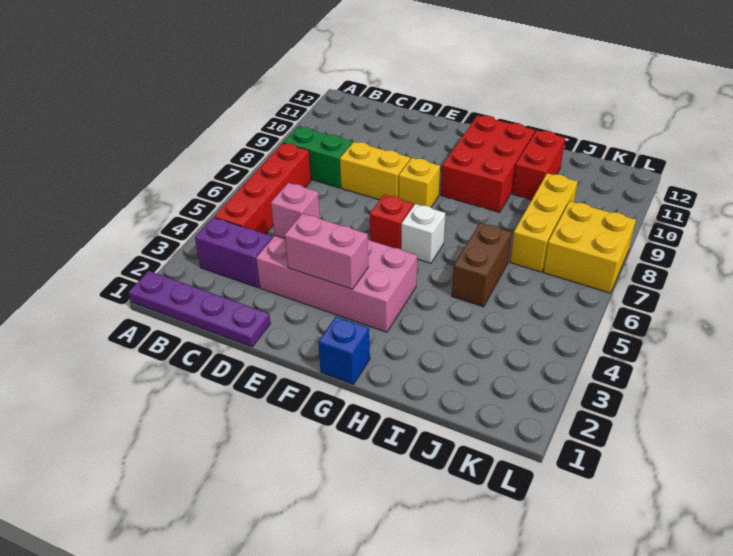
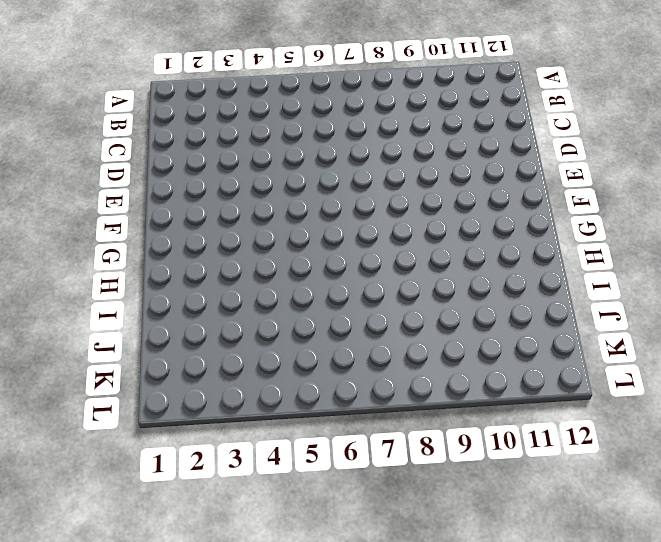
none -> purple 1x4 plate [128,271,271,347]
none -> purple 1x2 brick [195,217,272,288]
none -> red 1x4 brick [214,143,311,234]

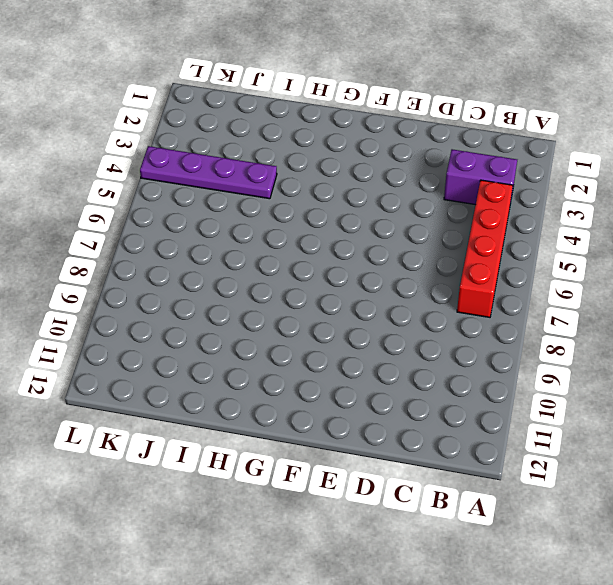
purple 1x4 plate [140,146,277,199] -> purple 1x4 plate moved to [128,271,271,347]
none -> green 1x2 brick [283,126,352,188]
none -> pink 2x4 brick [256,236,417,332]
none -> yellow 1x2 brick [340,142,410,200]

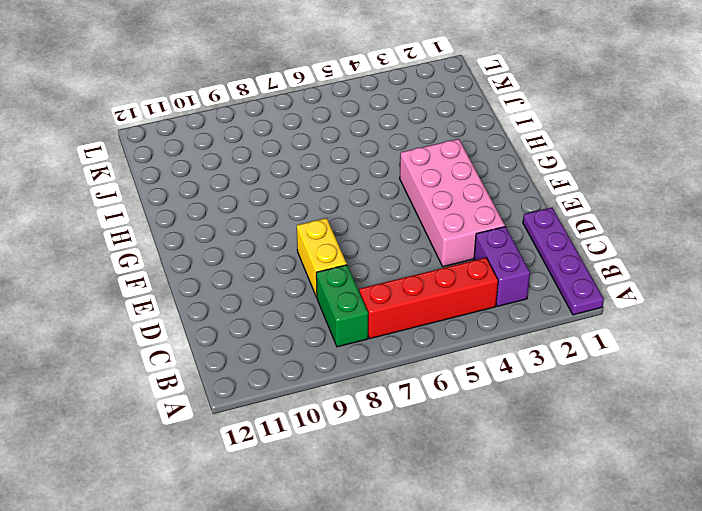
none -> red 1x1 brick [370,195,414,249]
none -> yellow 1x1 brick [399,158,440,207]
none -> blue 1x1 brick [318,317,370,384]

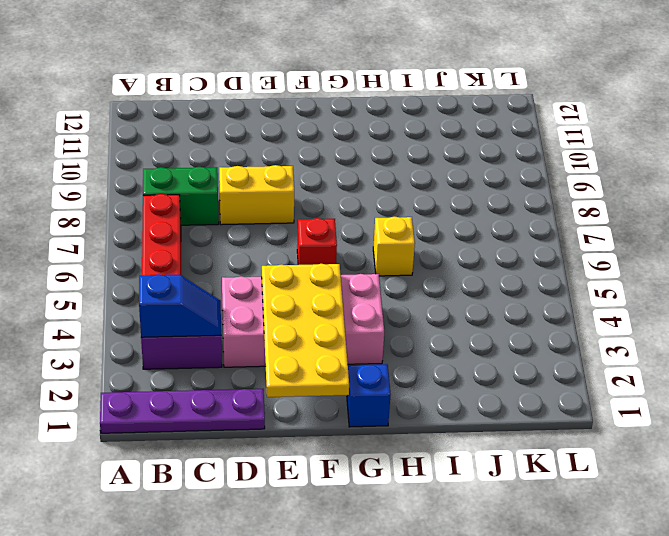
blue 1x2 slope [139,274,221,337] -> none
yellow 2x4 plate [262,264,349,397] -> pink 1x2 brick [285,214,368,289]
yellow 1x1 brick [373,217,415,276] -> yellow 1x1 brick moved to [399,158,440,207]
none -> white 1x1 brick [401,204,445,263]
none -> red 2x3 brick [441,115,535,212]
none -> brown 1x2 brick [452,223,512,307]

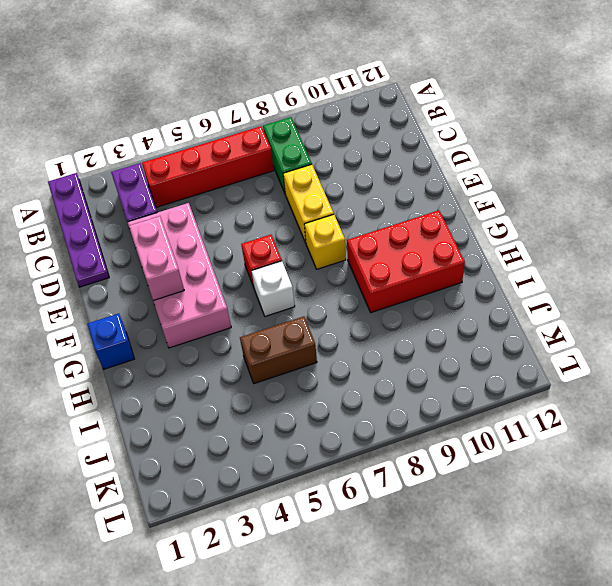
none -> red 1x2 brick [512,130,565,200]
none -> yellow 1x3 brick [510,173,578,272]
none -> yellow 2x2 brick [543,201,636,293]

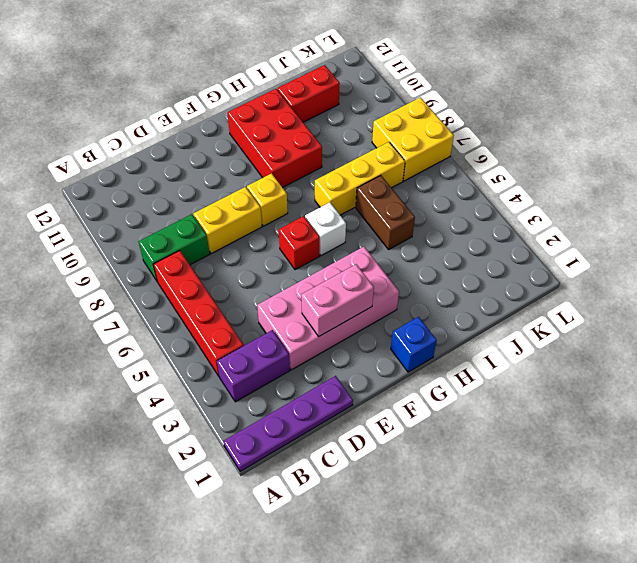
yellow 1x3 brick [315,142,405,215] -> yellow 1x3 brick turned to [510,173,578,272]
red 1x2 brick [277,65,340,122] -> red 1x2 brick turned to [512,130,565,200]
none -> pink 1x1 brick [271,183,320,239]

